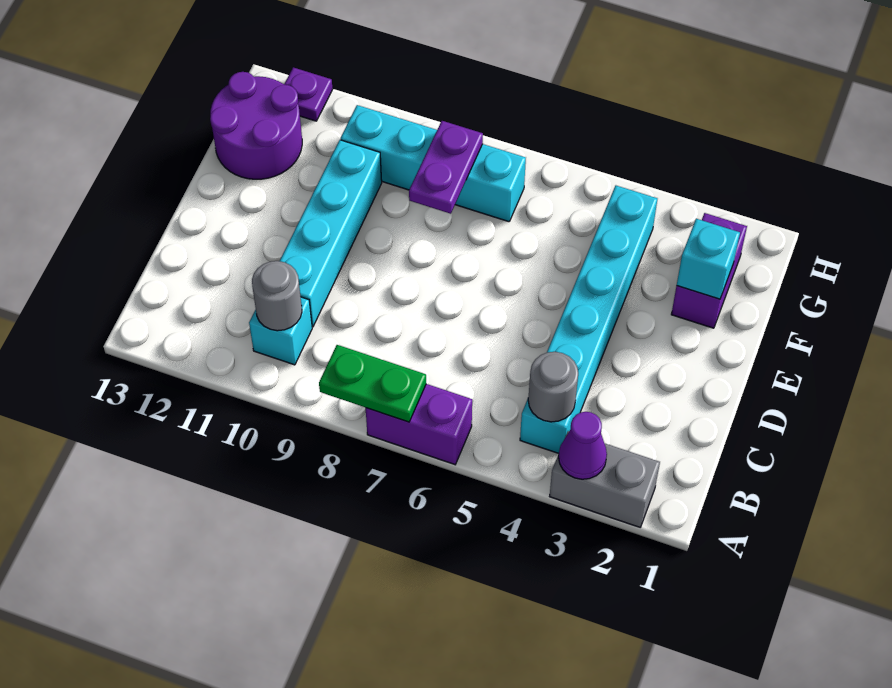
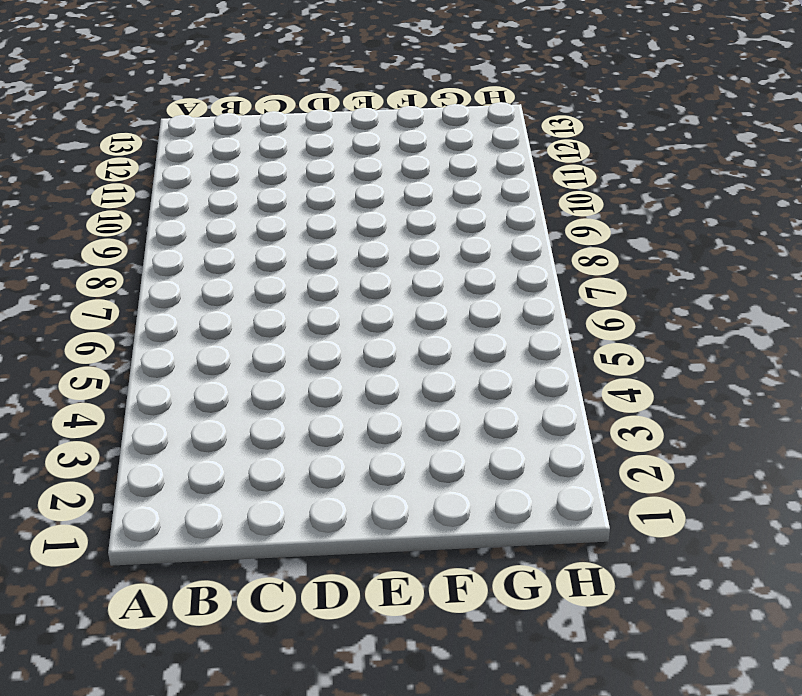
none -> grey 1x2 brick [550,431,660,527]
none -> purple 1x2 brick [366,384,472,465]
none -> cyan 1x6 brick [520,186,657,453]

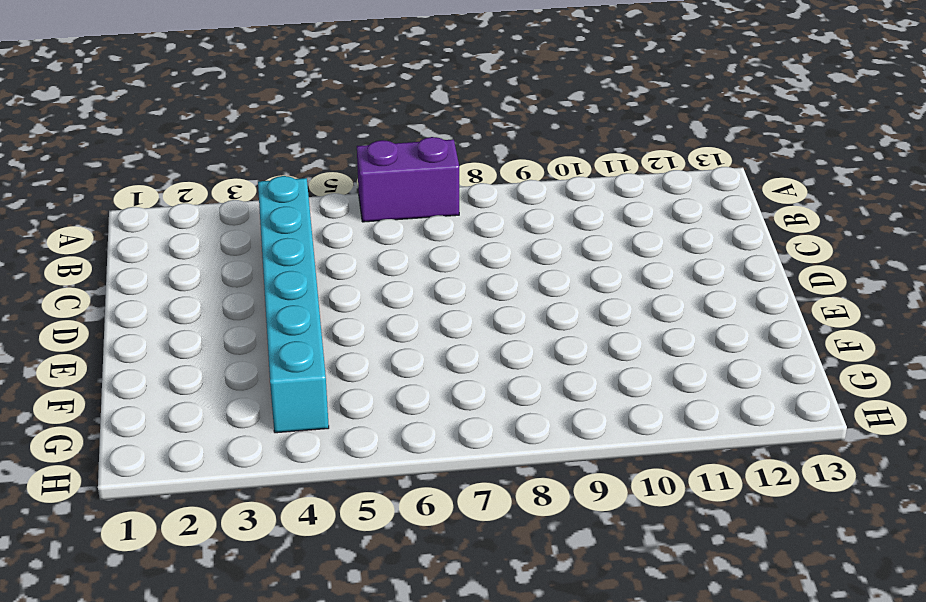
none -> grey 1x2 brick [550,431,660,527]
none -> cyan 1x1 brick [249,297,312,365]
none -> cyan 1x4 brick [280,140,382,327]

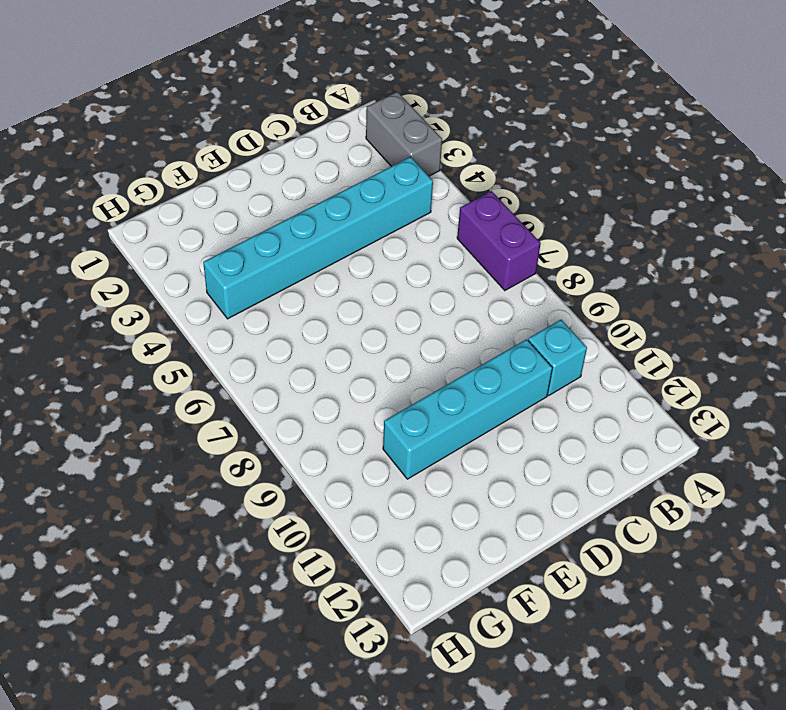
none -> purple 1x2 brick [671,213,747,328]
none -> purple 2x2 round brick [210,72,302,179]
none -> cyan 1x4 brick [341,105,526,222]

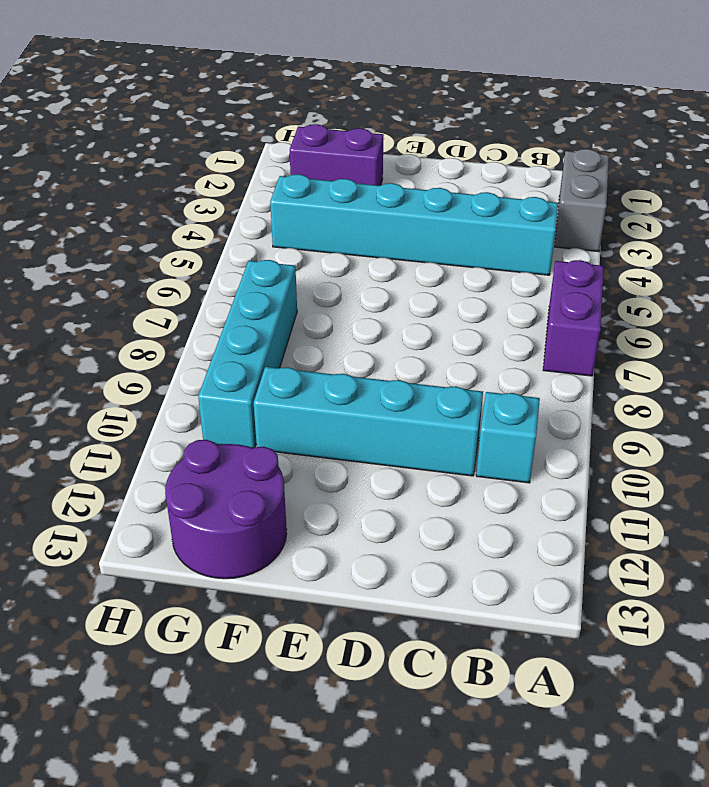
none -> purple 1x1 plate [284,67,333,121]
none -> purple 1x1 cone [559,412,607,479]
none -> green 1x2 plate [319,345,426,422]

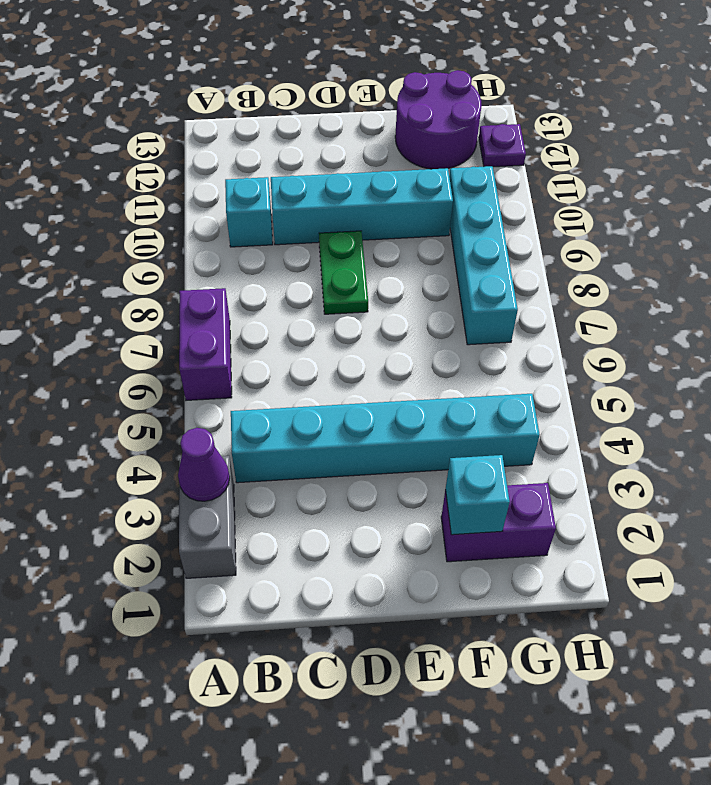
green 1x2 plate [319,231,368,314] -> green 1x2 plate moved to [319,345,426,422]
none -> grey 1x1 round brick [528,352,578,422]
none -> grey 1x1 round brick [252,261,302,331]
none -> purple 1x2 plate [409,121,483,214]

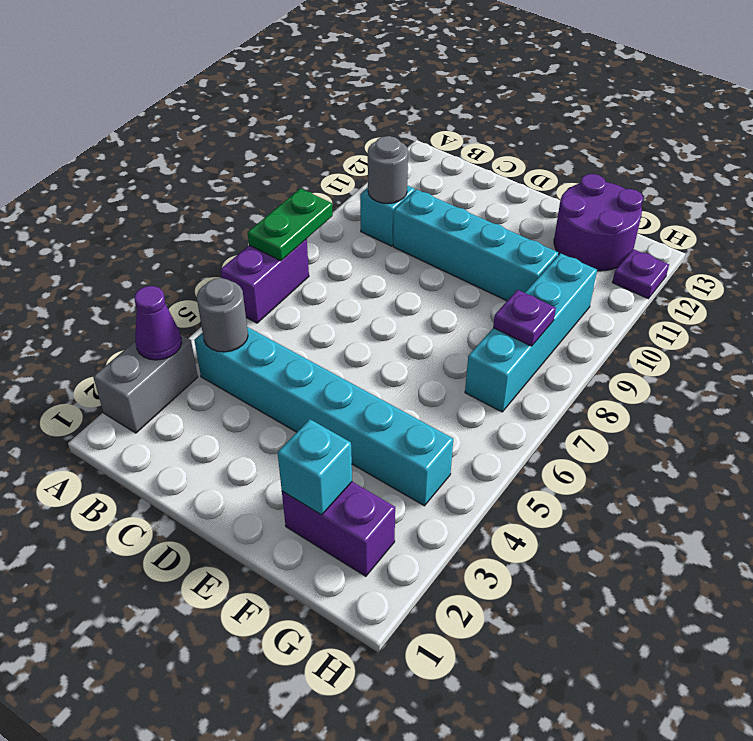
purple 1x1 plate [493,290,556,346] -> purple 1x2 plate [409,121,483,214]

